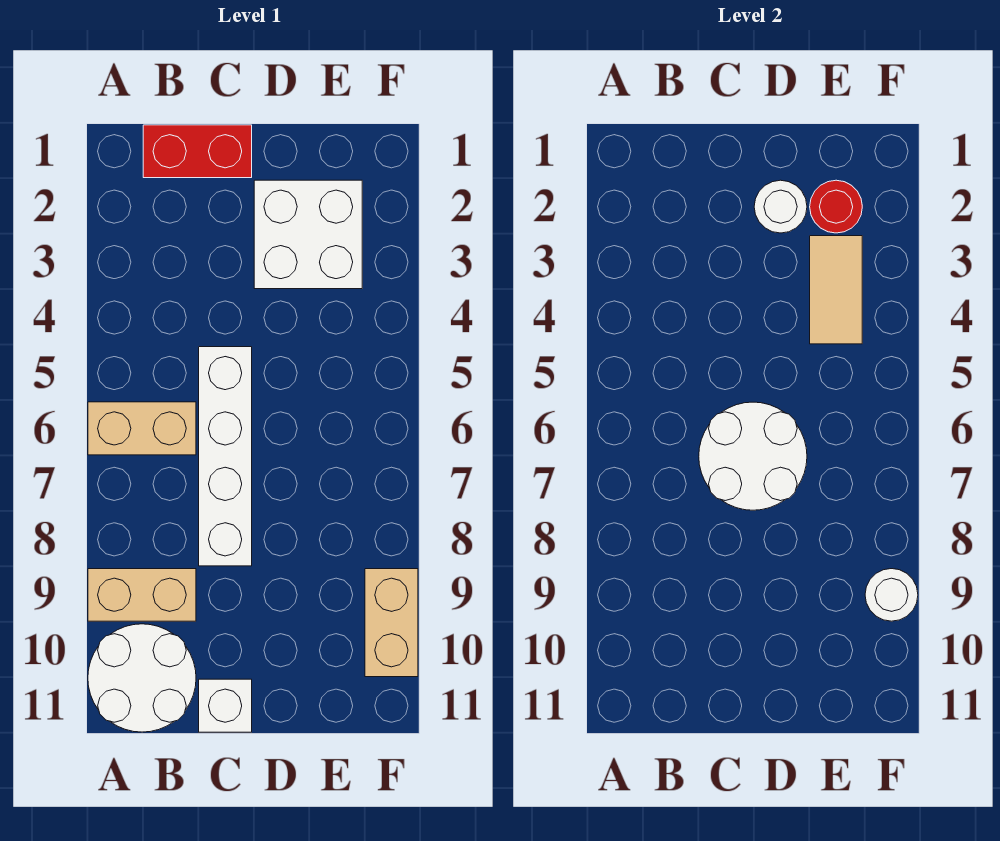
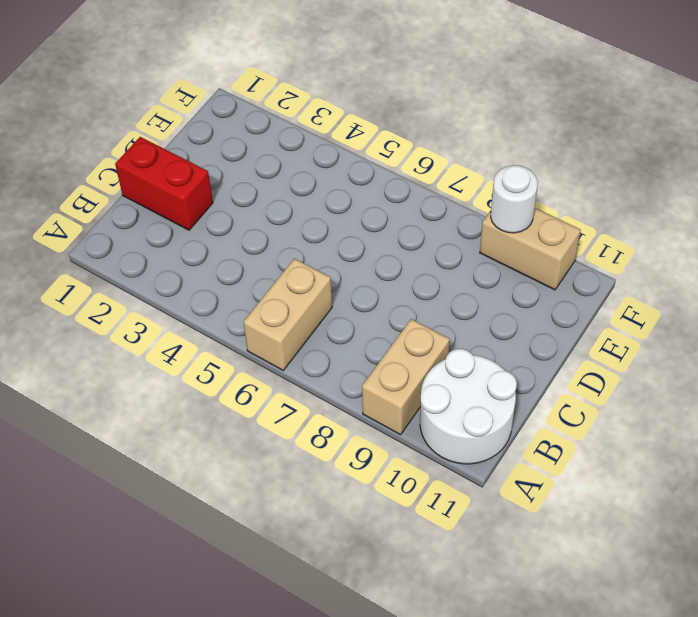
red 1x2 brick [115,137,213,230] -> red 1x2 brick turned to [143,125,252,178]
none -> white 1x4 brick [199,347,252,566]
none -> white 1x1 brick [199,679,252,732]
none -> white 2x2 brick [254,180,362,289]

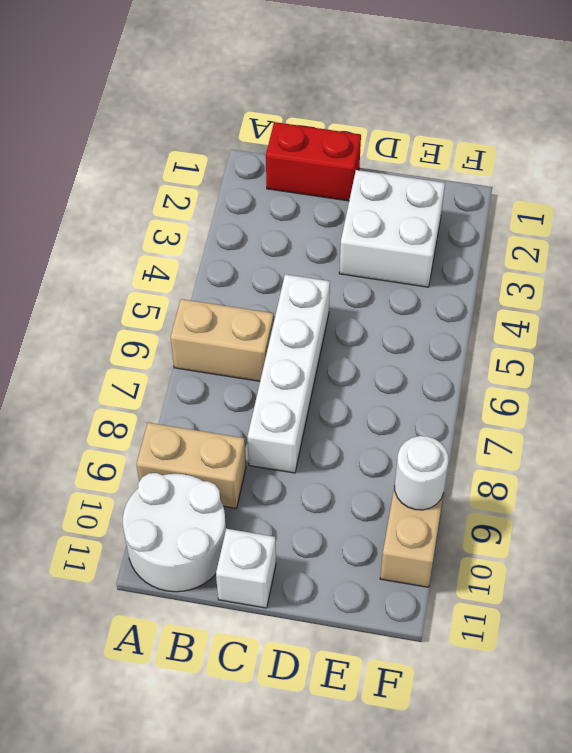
none -> white 2x2 round brick [699,402,807,510]
none -> white 1x1 round brick [754,180,807,233]
none -> red 1x1 round brick [810,180,862,233]

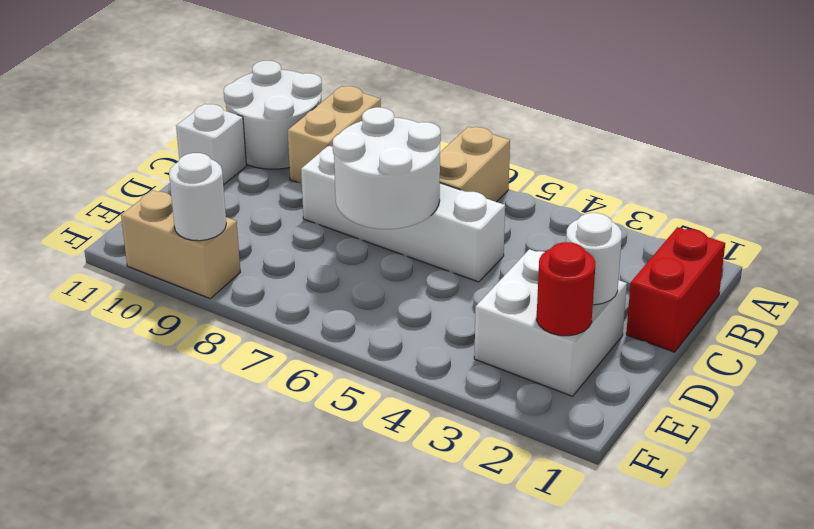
none -> tan 1x2 tile [810,236,862,344]

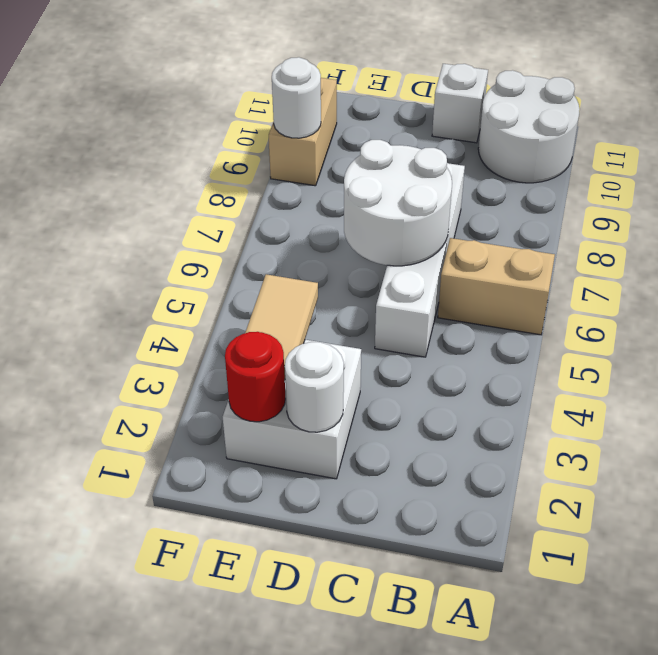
none -> tan 1x2 brick [88,569,196,621]
none -> red 1x2 brick [143,125,252,178]

